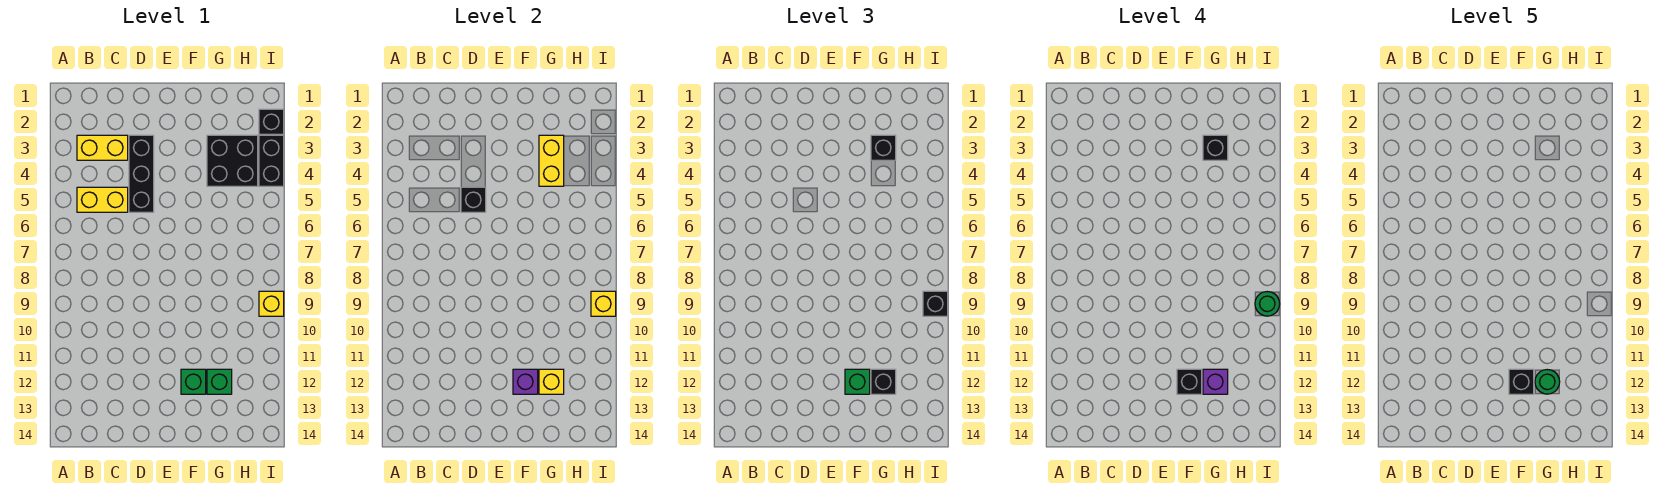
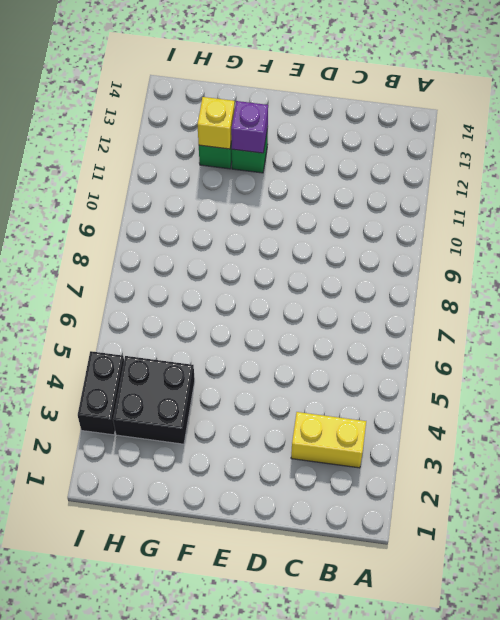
none -> yellow 1x2 brick [77,187,128,212]
none -> black 1x3 brick [129,135,154,212]
none -> black 1x1 brick [259,109,284,134]

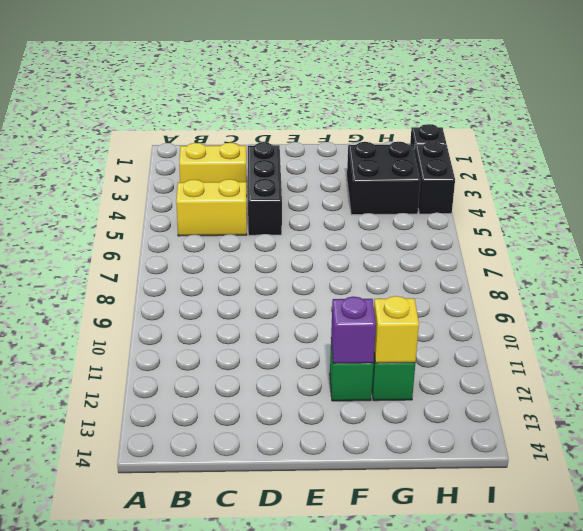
none -> yellow 1x1 brick [259,291,284,316]
none -> black 1x1 brick [461,187,486,212]
none -> yellow 1x2 brick [539,135,564,186]

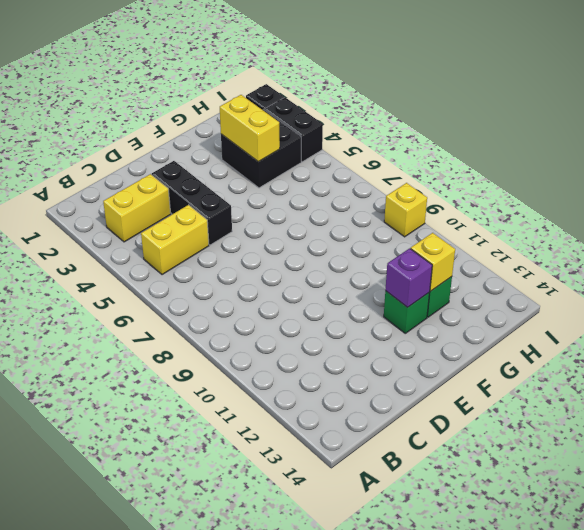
none -> black 1x1 brick [461,187,486,212]
none -> yellow 1x1 brick [591,291,616,316]
none -> green 1x1 brick [845,369,870,394]

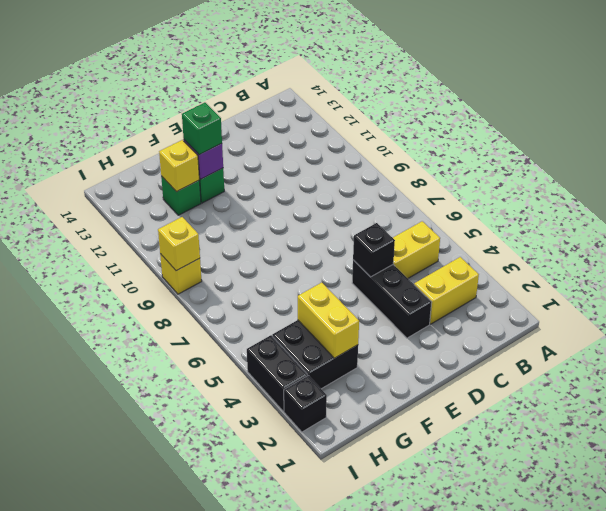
none -> black 1x1 brick [871,135,896,160]
none -> black 1x1 brick [871,369,896,394]
none -> black 1x1 brick [923,291,948,316]

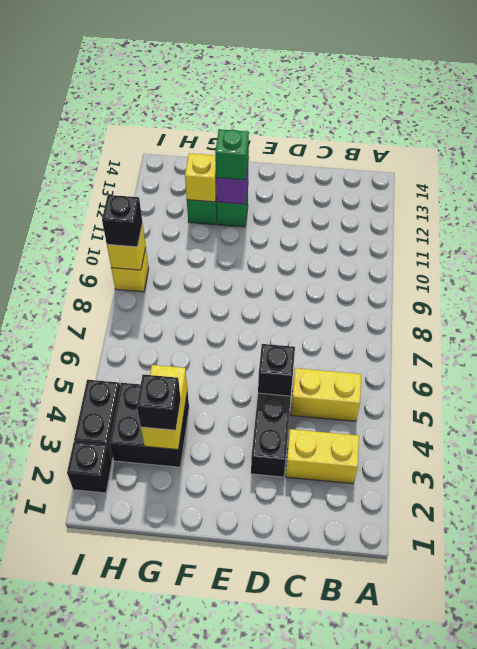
none -> black 1x1 brick [871,369,896,394]
none -> black 1x1 brick [1177,369,1202,394]
none -> black 1x1 brick [1203,135,1228,160]

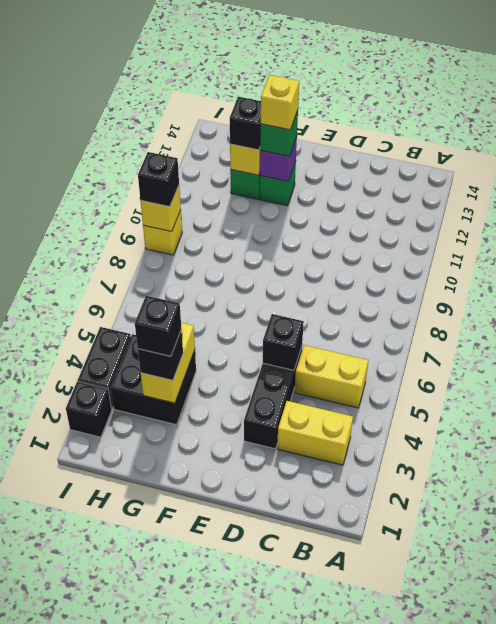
yellow 1x1 brick [261,75,299,130] -> black 1x1 brick [1177,369,1202,394]
none -> purple 1x1 brick [1203,369,1228,394]
none -> green 1x1 round brick [1255,292,1280,316]
none -> black 1x1 brick [1509,369,1534,394]

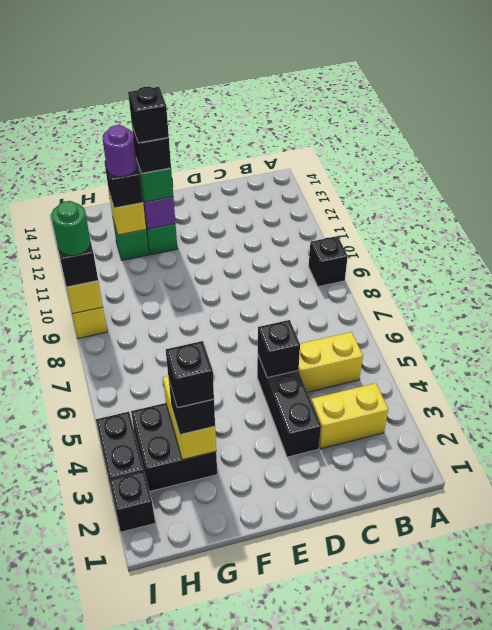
black 1x1 brick [309,236,348,287] -> none
purple 1x1 round brick [102,125,137,177] -> purple 1x1 brick [1203,369,1228,394]
none -> green 1x1 round brick [1535,370,1560,394]

